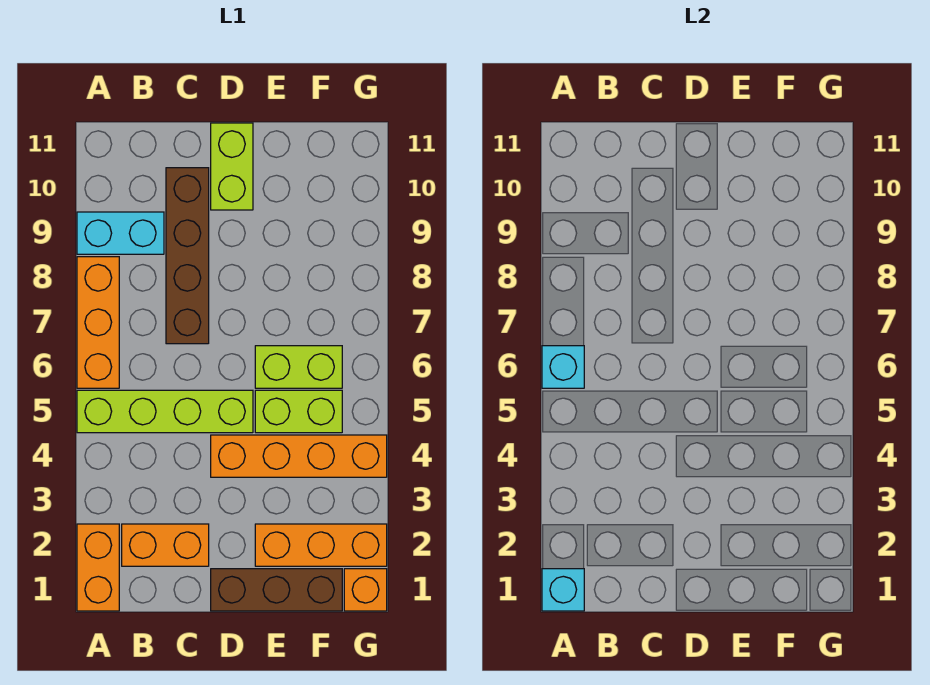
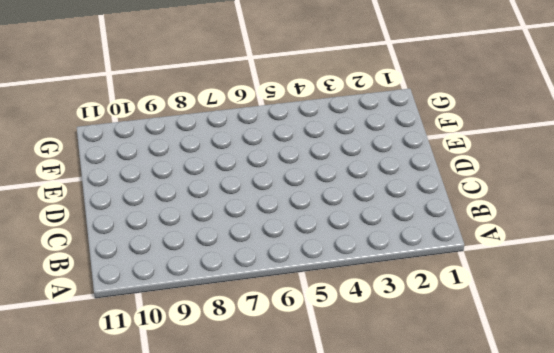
none -> orange 1x2 brick [77,524,119,611]
none -> lime 1x4 brick [77,390,253,433]
none -> orange 1x3 brick [77,257,119,388]

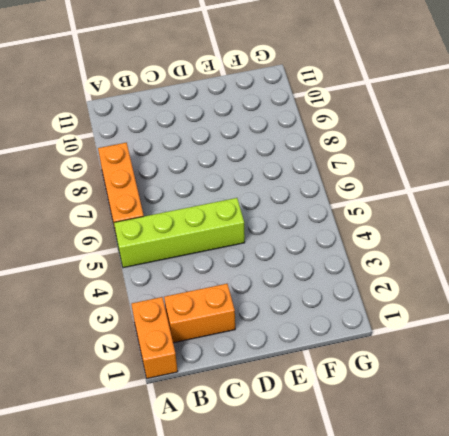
none -> cyan 1x2 brick [77,212,164,254]
none -> brown 1x4 brick [166,168,209,344]
none -> brown 1x3 brick [211,569,342,611]

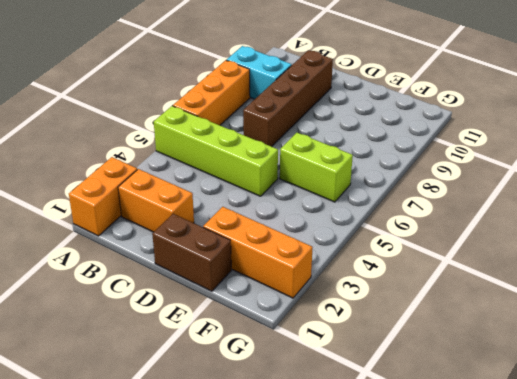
brown 1x2 brick [152,214,231,291] -> brown 1x3 brick [211,569,342,611]
none -> orange 1x4 brick [211,435,387,477]
none -> lime 1x2 brick [211,123,253,210]
none -> lime 1x2 brick [255,390,342,433]

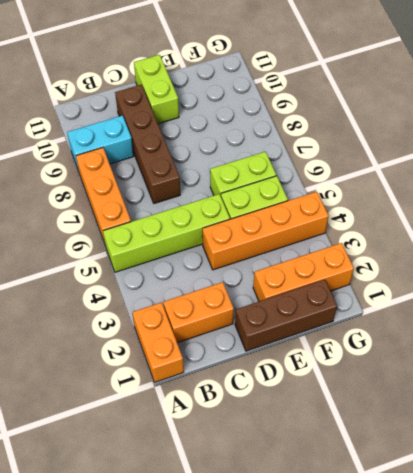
none -> orange 1x1 brick [344,569,387,611]
none -> cyan 1x1 brick [542,569,584,611]
none -> cyan 1x1 brick [542,346,584,388]

